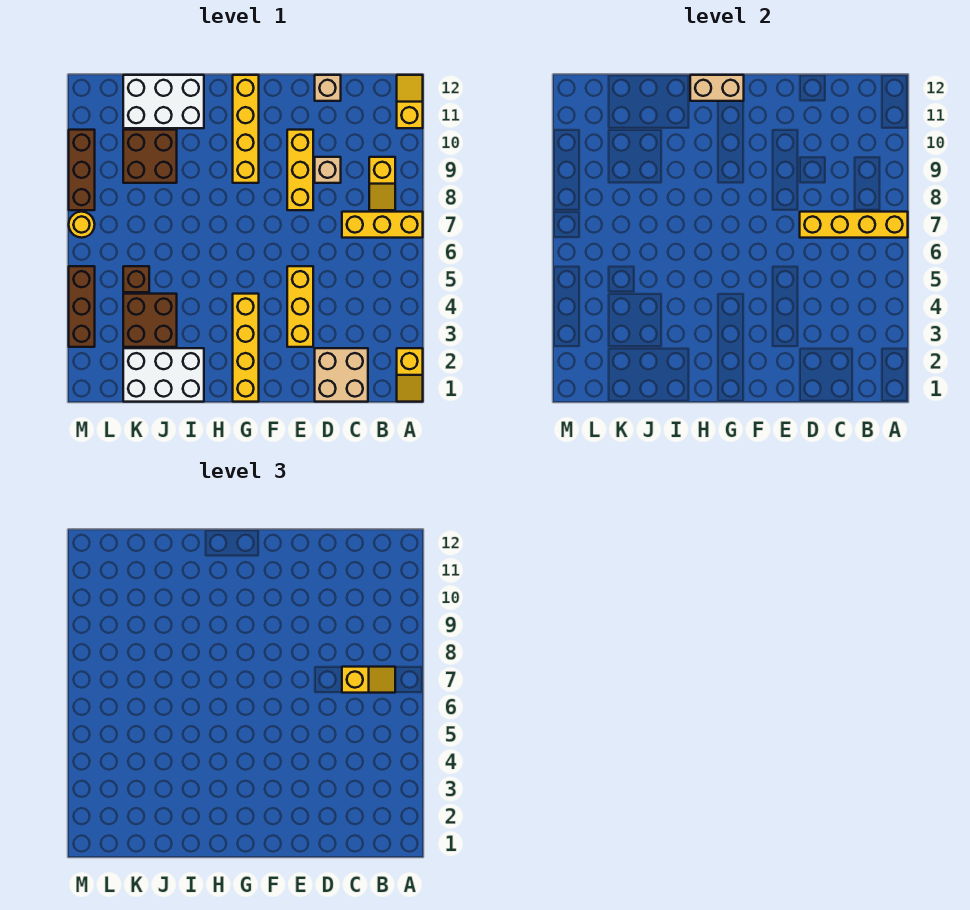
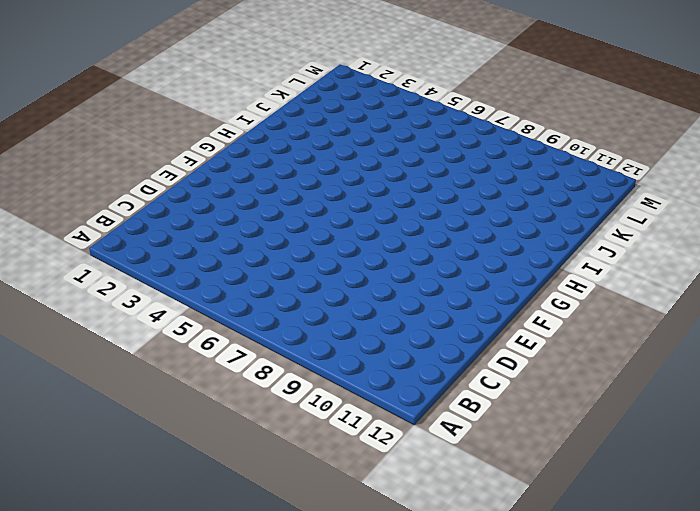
none -> yellow 1x2 slope [397,348,423,402]
none -> yellow 1x3 brick [342,212,423,238]
none -> yellow 1x2 slope [397,75,423,128]

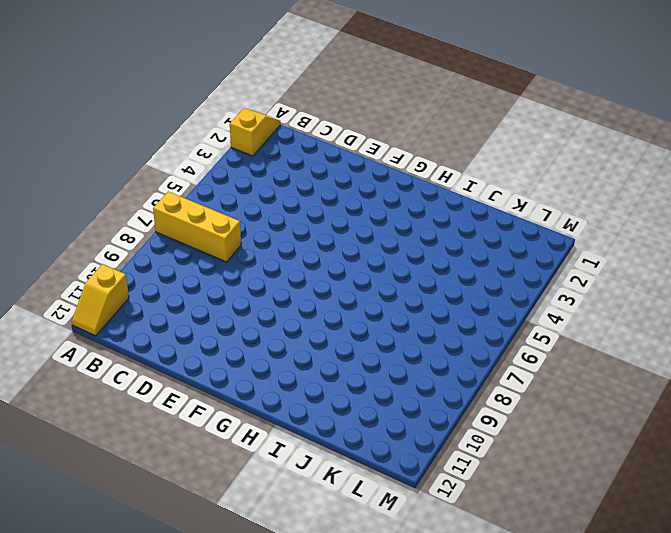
none -> yellow 1x2 slope [369,157,395,210]
none -> tan 2x2 brick [315,348,368,402]
none -> tan 1x1 brick [315,157,341,183]

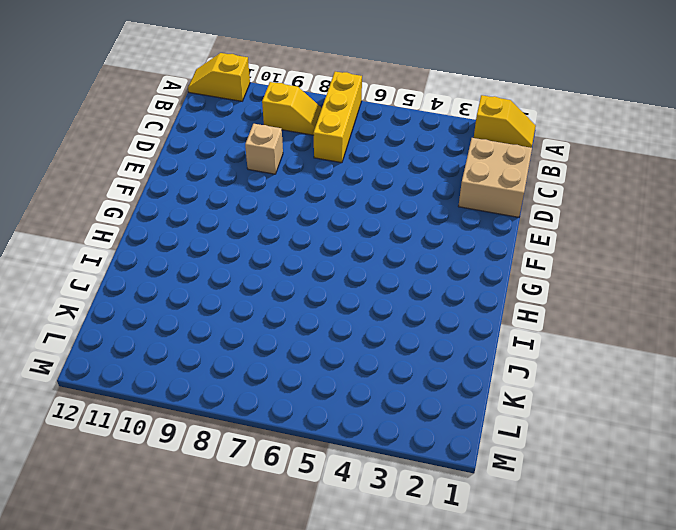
none -> tan 1x1 brick [315,75,341,101]
none -> yellow 1x3 brick [287,266,313,347]
none -> yellow 1x3 brick [287,130,313,210]

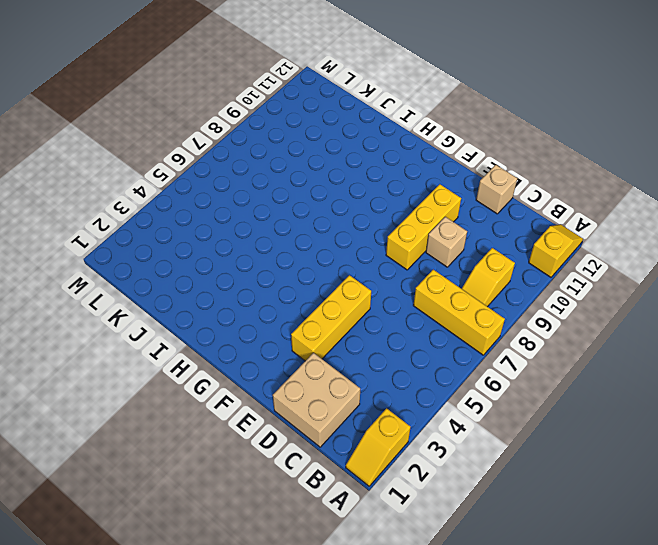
none -> yellow 1x4 brick [233,294,259,402]
none -> yellow 1x4 brick [233,75,259,183]
none -> white 2x3 brick [123,348,204,402]

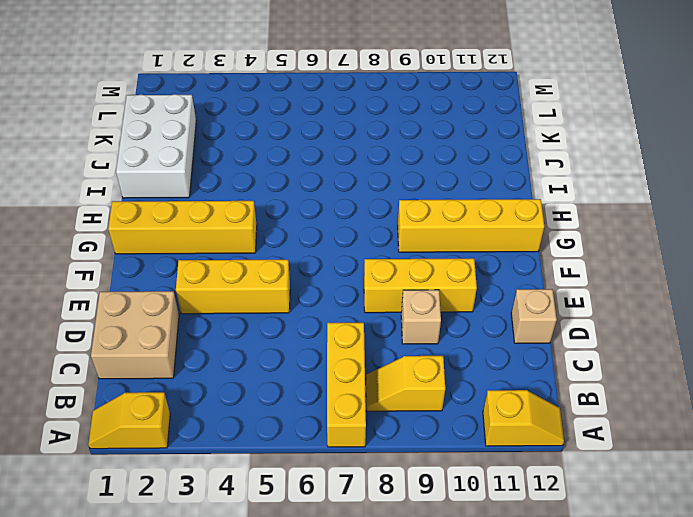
none -> white 2x3 brick [123,75,204,128]
none -> brown 2x2 brick [123,294,177,347]
none -> brown 2x2 brick [123,130,177,183]

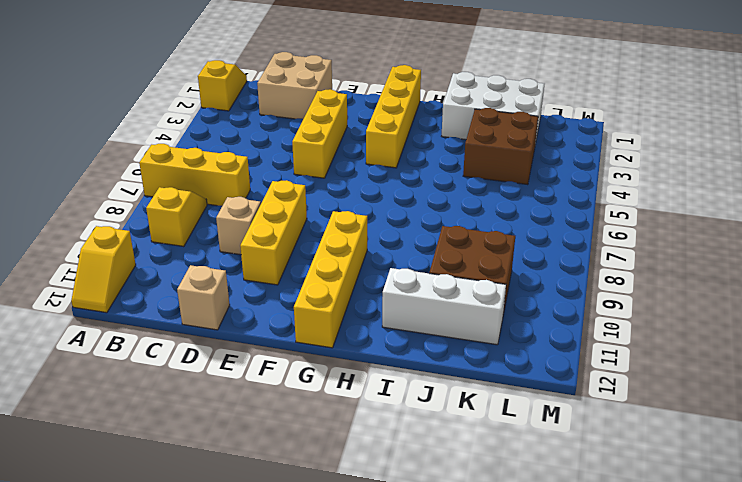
white 1x3 brick [382,268,506,345] -> white 2x3 brick [123,75,204,128]
none -> brown 1x1 brick [123,266,149,292]
none -> brown 1x3 brick [69,266,95,347]
none -> yellow 1x1 round brick [69,212,95,238]

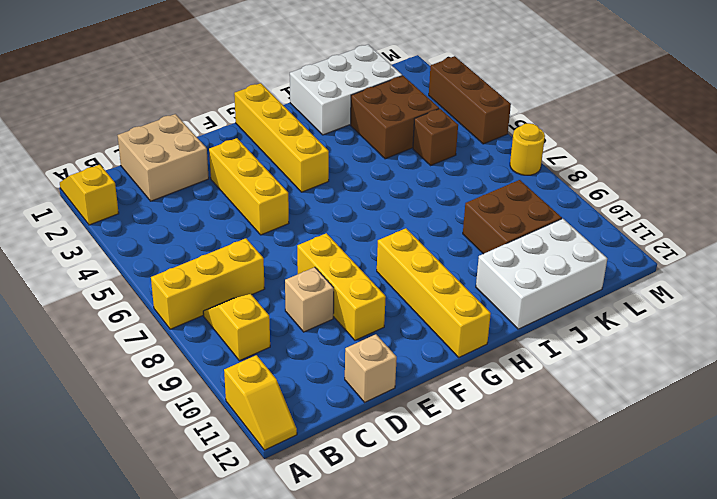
none -> brown 1x3 brick [69,130,95,210]
none -> yellow 1x4 brick [800,212,908,238]
none -> tan 1x2 brick [690,75,744,101]

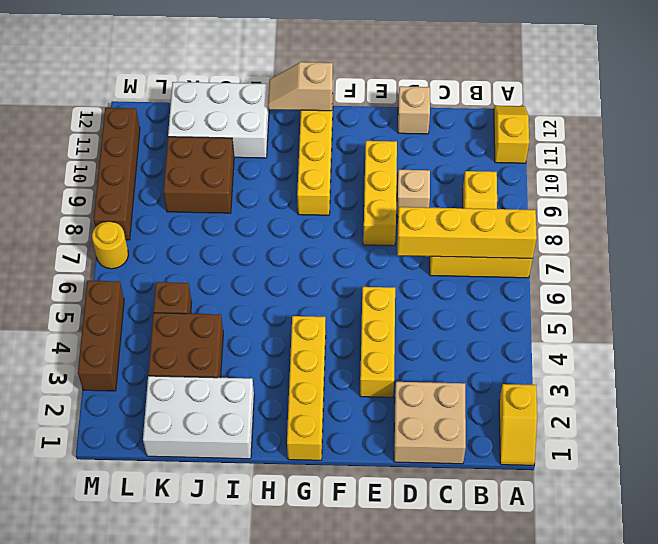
tan 1x2 slope [268,62,333,111] -> tan 1x2 brick [690,75,744,101]
brown 1x4 brick [94,108,140,240] -> brown 1x3 brick [69,130,95,210]
none -> yellow 1x2 slope [342,667,395,693]

